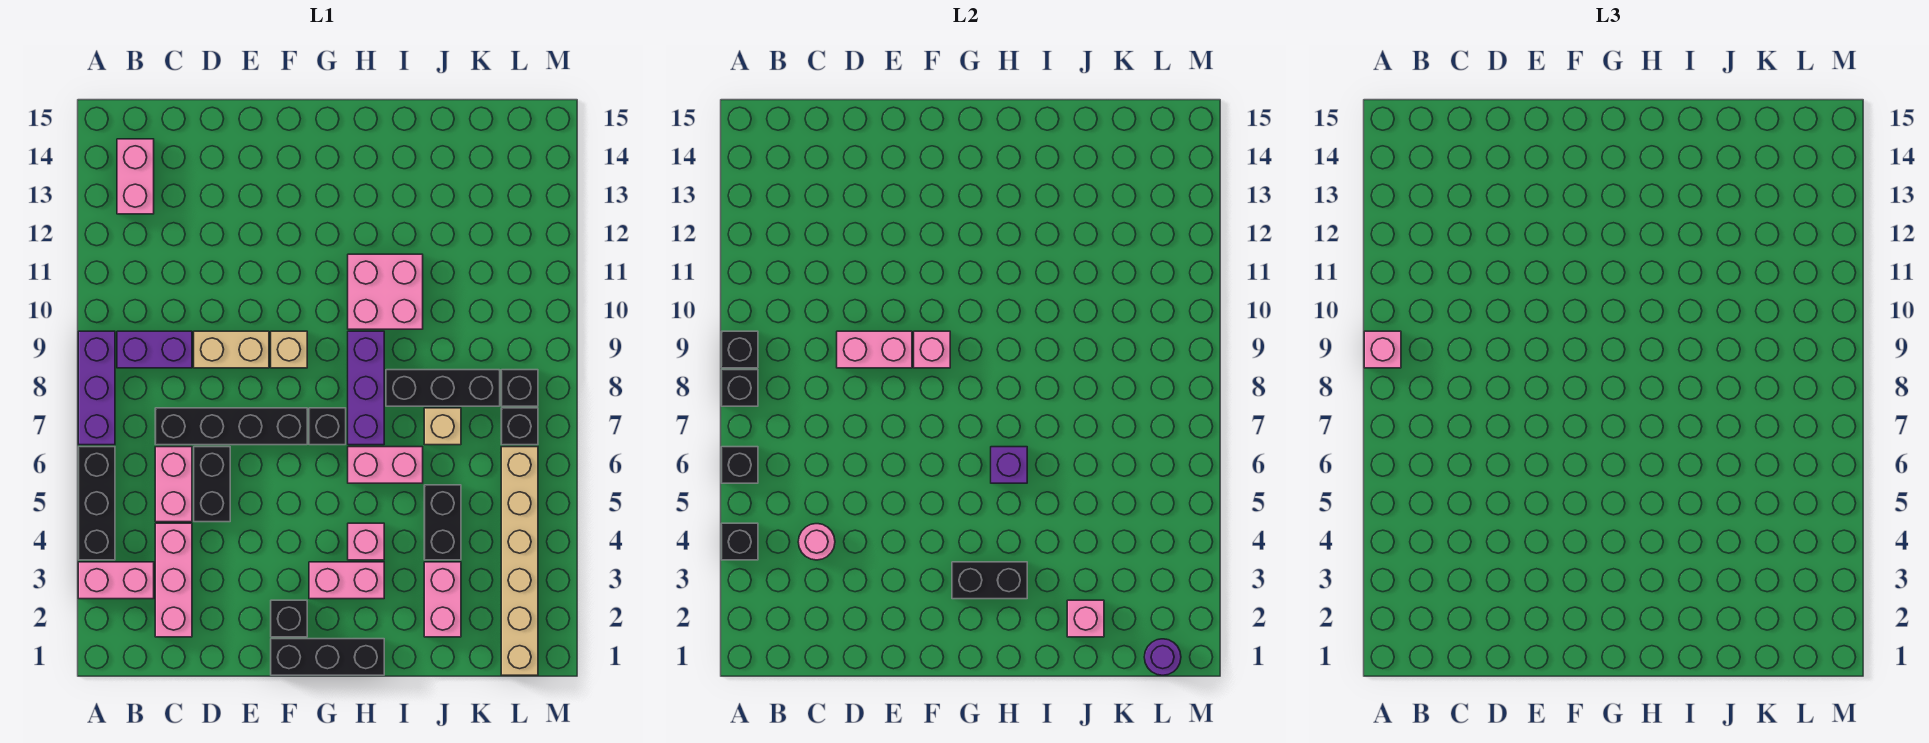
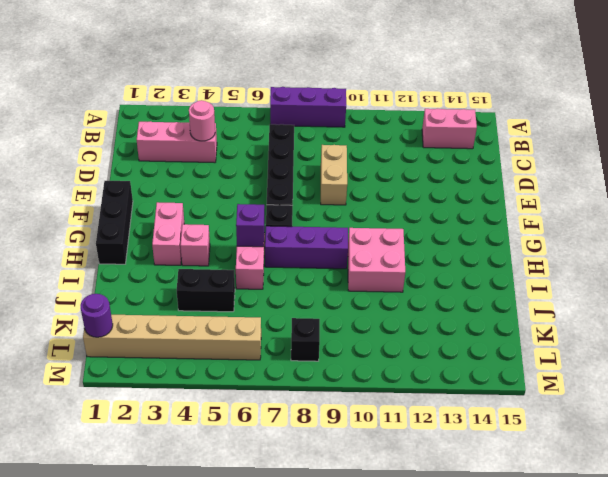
none -> pink 1x2 brick [78,562,154,599]
none -> black 1x3 brick [78,447,115,560]
none -> purple 1x2 brick [117,331,192,368]
none -> pink 1x2 brick [155,447,192,522]

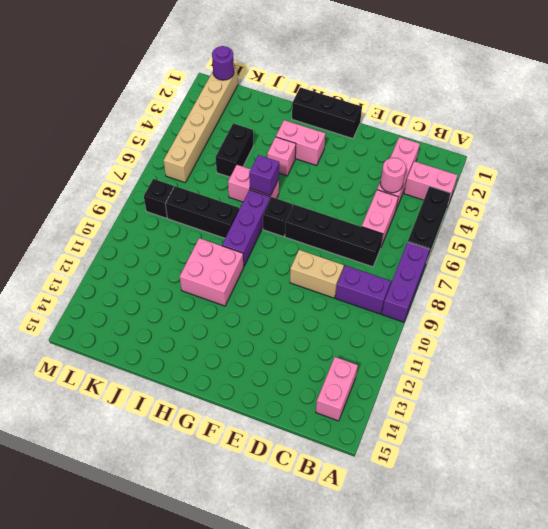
none -> black 1x2 brick [194,447,230,522]
none -> black 1x1 brick [271,600,307,637]
none -> tan 1x1 brick [271,331,307,368]
none -> pink 1x2 brick [424,562,461,637]

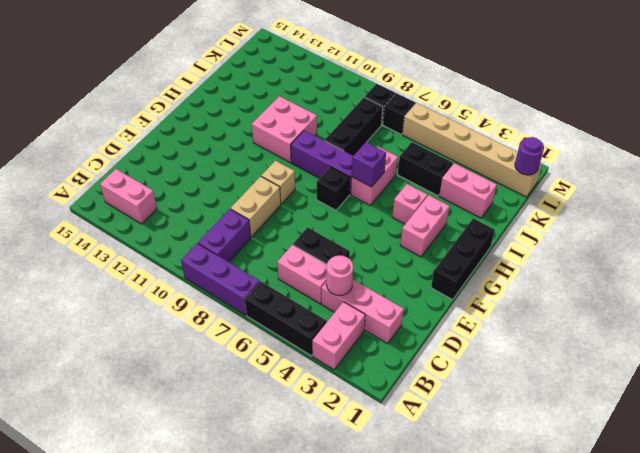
none -> black 1x4 brick [155,408,307,445]
none -> black 1x1 brick [271,600,307,637]
none -> tan 1x1 brick [424,408,461,445]
none -> black 1x1 brick [721,523,758,560]

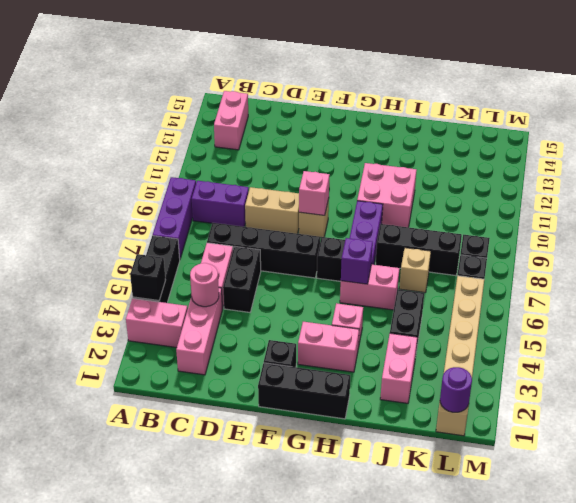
none -> black 1x1 brick [721,447,758,483]
none -> black 1x1 brick [721,370,758,406]
none -> black 1x1 brick [721,331,758,368]
none -> pink 1x2 brick [837,331,912,368]

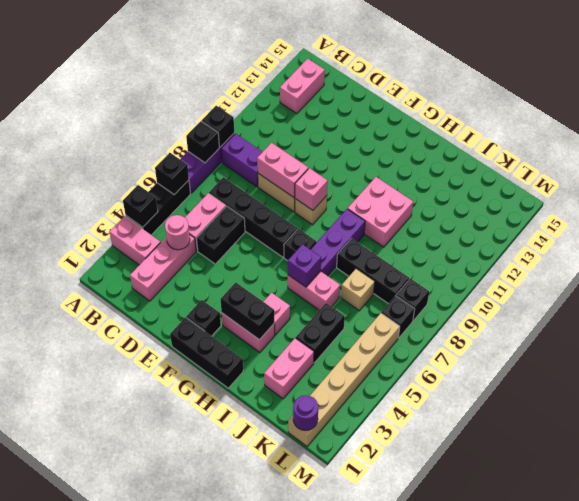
none -> pink 1x1 brick [1067,600,1104,637]
none -> pink 1x1 brick [1364,331,1401,368]

